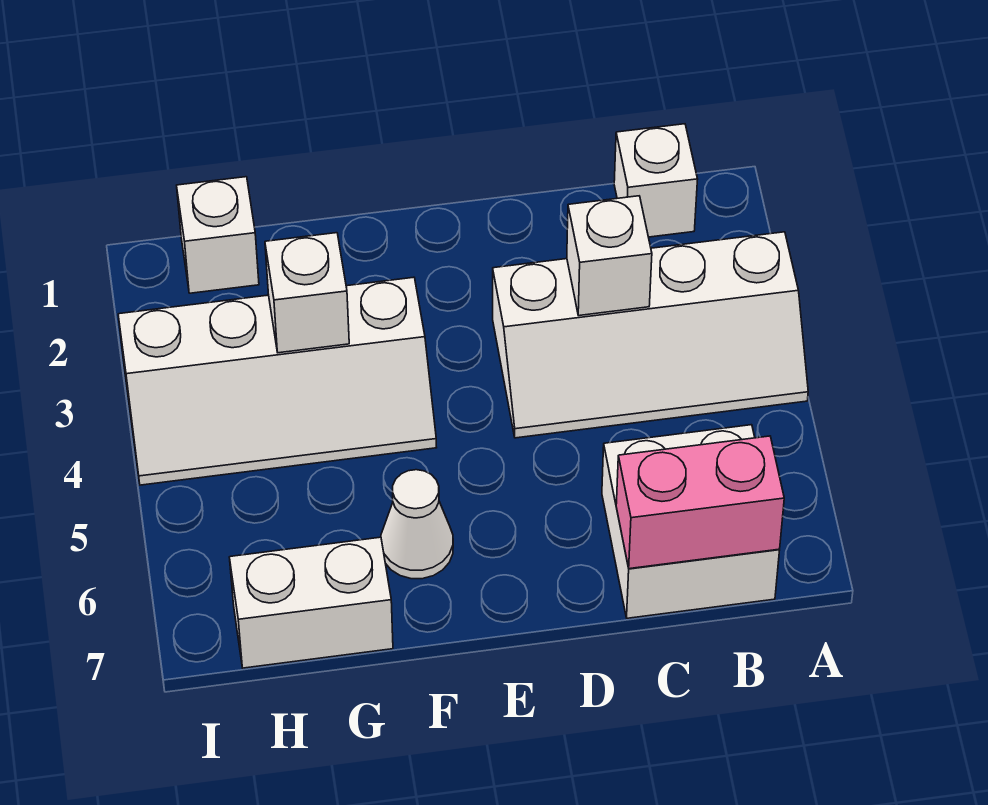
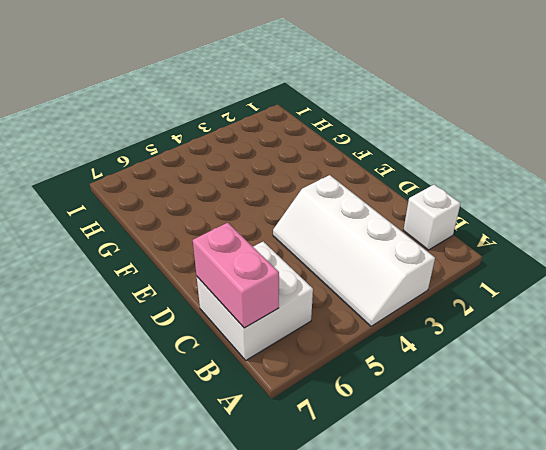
none -> white 2x4 slope [118,277,437,485]
none -> white 1x1 cone [381,470,453,579]

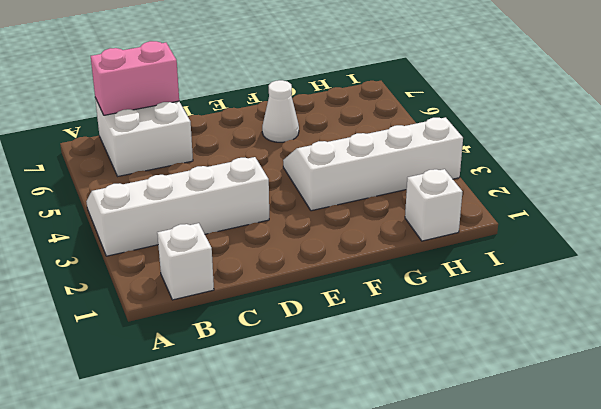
none -> white 1x2 brick [229,537,393,668]
none -> white 1x1 brick [567,196,652,316]

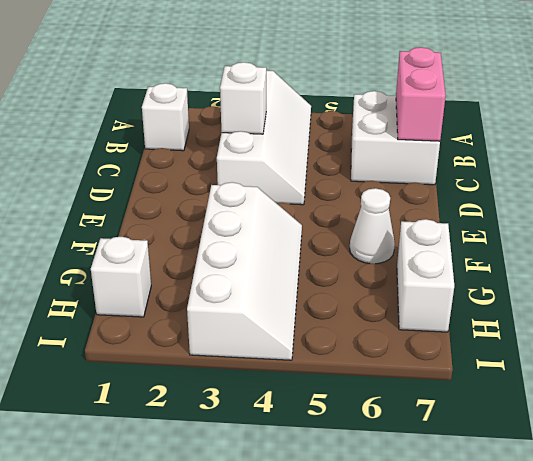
none -> white 1x1 brick [265,233,349,353]

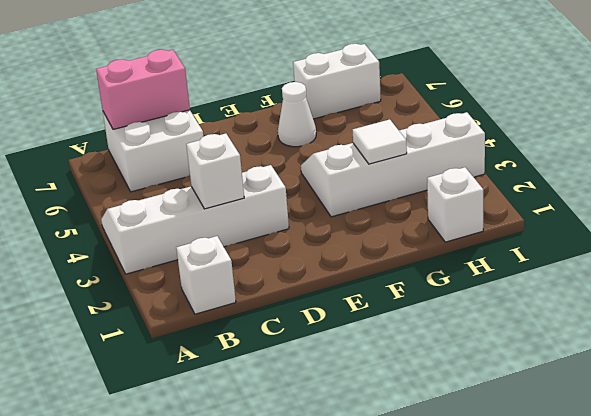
white 1x1 tile [353,119,407,164] -> white 1x1 brick [265,233,349,353]

